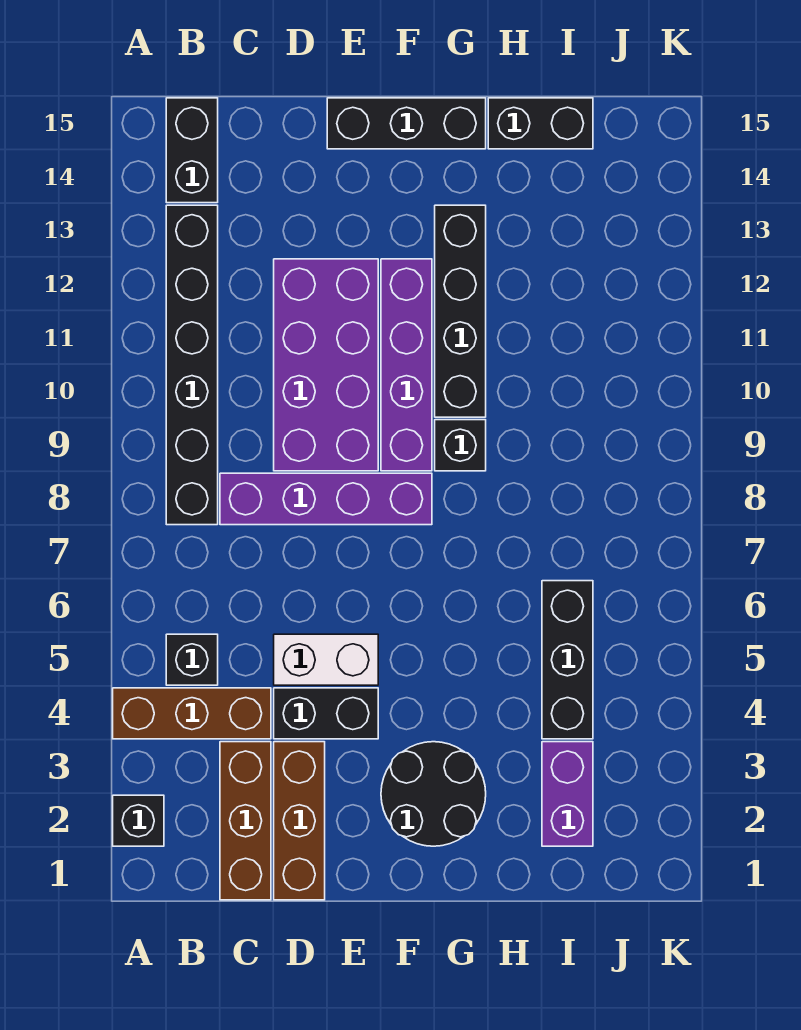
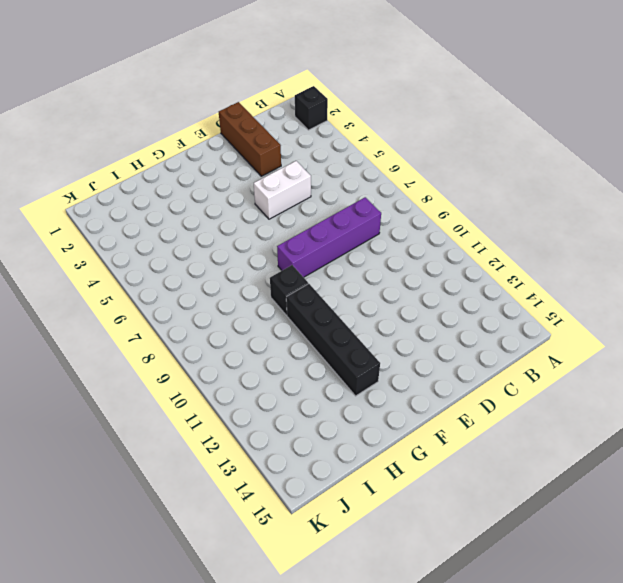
none -> brown 1x3 brick [113,688,271,739]
none -> black 1x1 brick [166,634,218,685]
none -> black 1x6 brick [166,205,218,525]

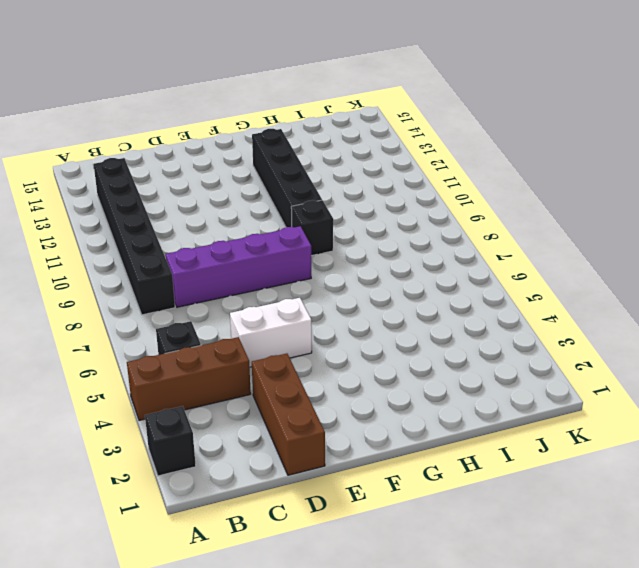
none -> black 1x2 brick [166,98,218,203]
none -> brown 1x3 brick [220,742,271,900]
none -> black 1x2 brick [274,688,378,739]

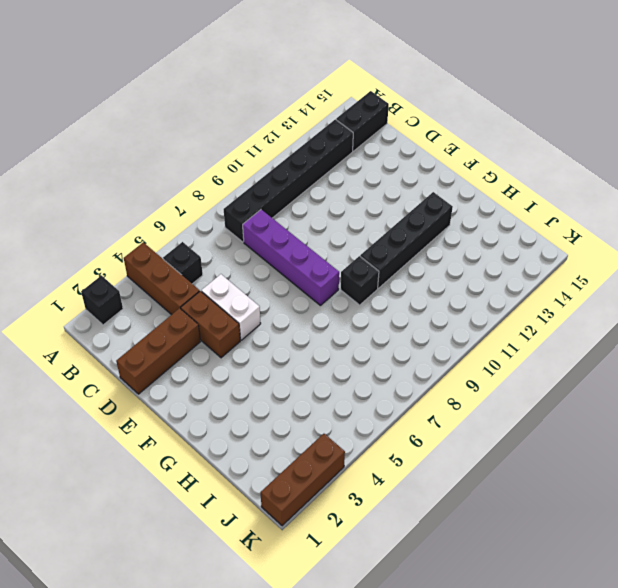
brown 1x2 brick [181,291,240,358] -> black 1x2 brick [274,688,378,739]
brown 1x3 brick [260,434,345,526] -> brown 1x3 brick moved to [220,742,271,900]
none -> purple 2x4 brick [274,259,378,471]
none -> black 1x3 brick [327,98,486,149]
none -> black 2x2 round brick [381,742,486,846]

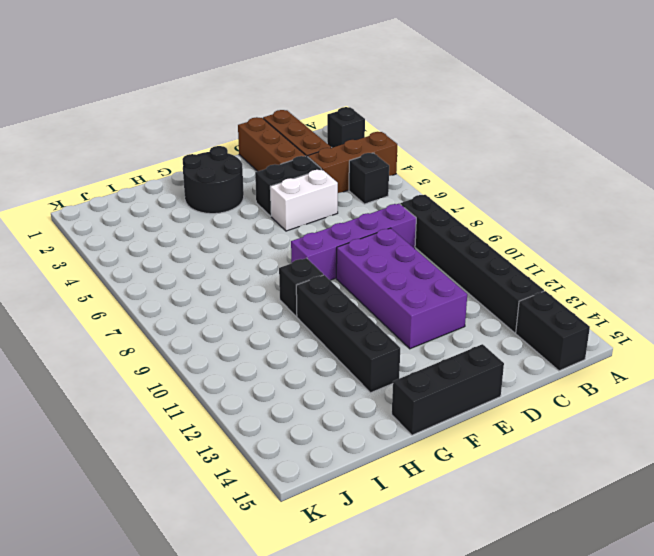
none -> purple 1x4 brick [381,259,432,471]
none -> black 1x2 brick [488,98,593,149]
none -> purple 1x2 brick [542,742,593,846]

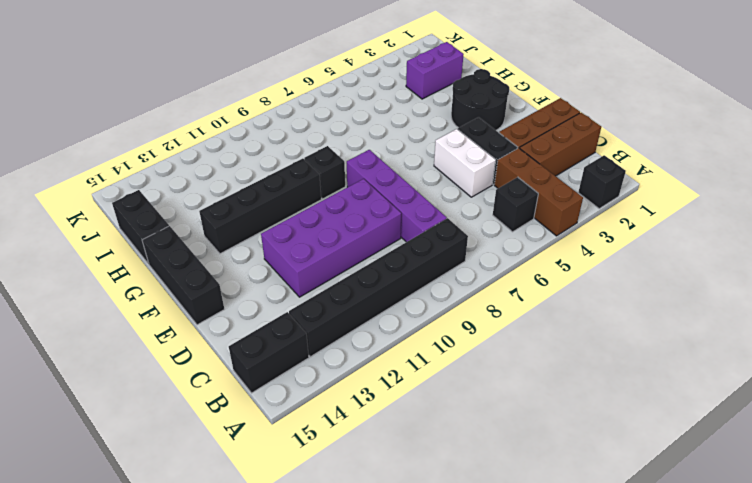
none -> purple 1x4 brick [381,259,432,471]
none -> black 1x3 brick [542,581,593,739]

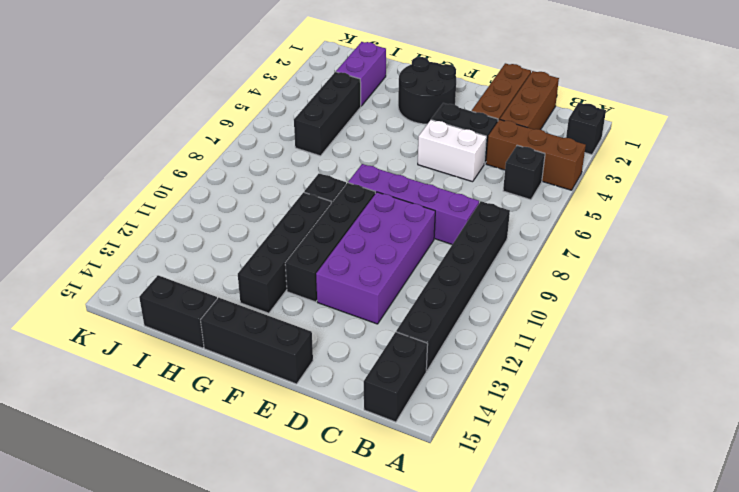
black 1x4 brick [285,183,375,302] -> purple 1x4 brick [381,259,432,471]

